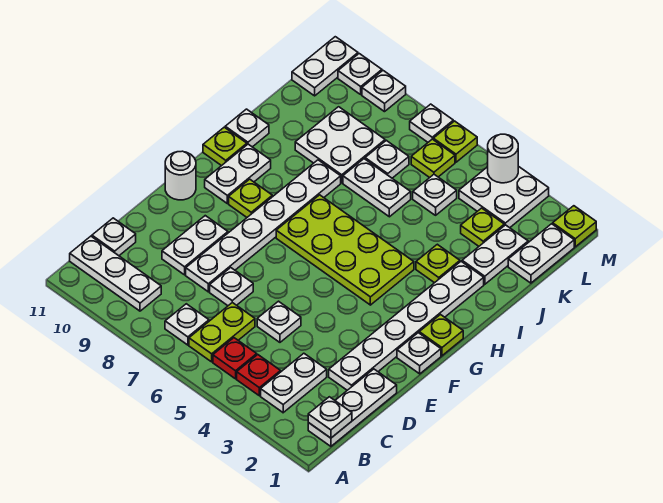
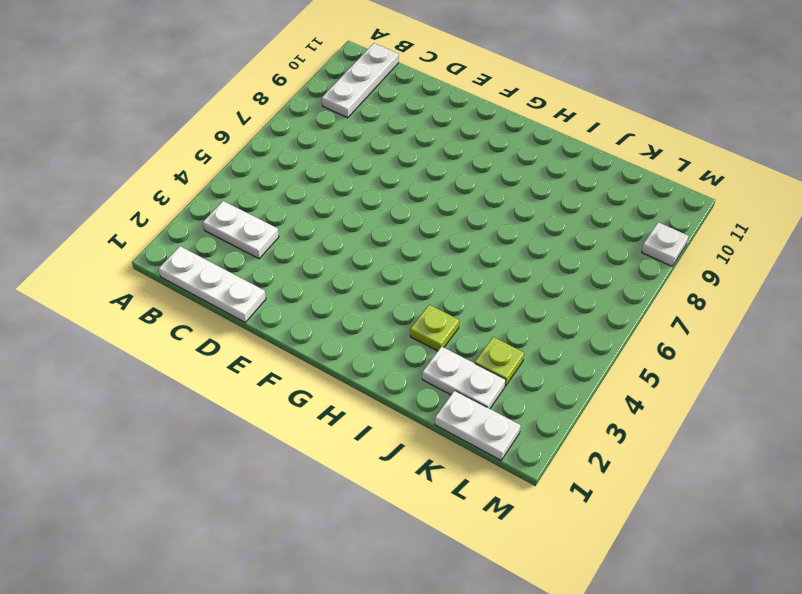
none -> red 1x1 plate [237,355,281,396]
none -> red 1x1 plate [213,338,257,379]
none -> lime 1x2 plate [189,303,255,362]
none -> white 1x1 plate [165,304,209,345]

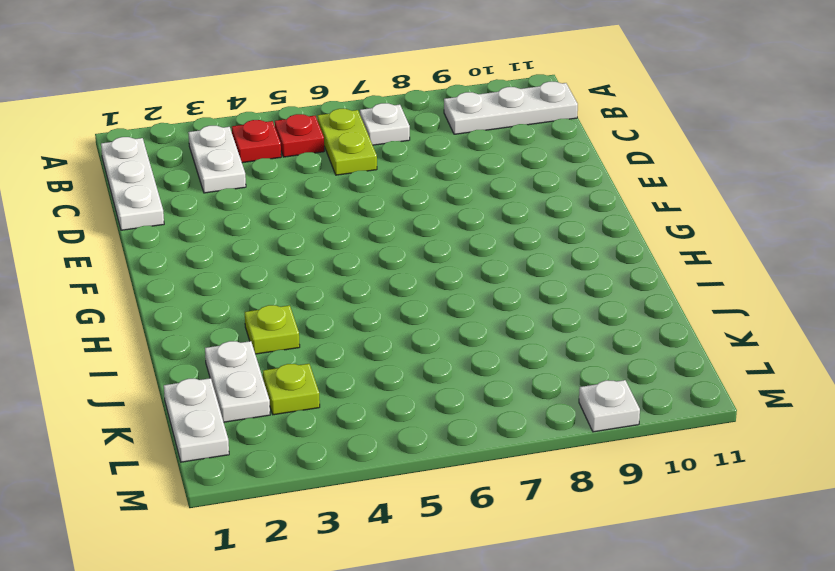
none -> white 1x1 plate [92,218,136,256]
none -> white 1x6 plate [329,261,484,390]
none -> white 1x1 plate [257,301,301,342]
none -> white 1x1 plate [210,268,253,306]

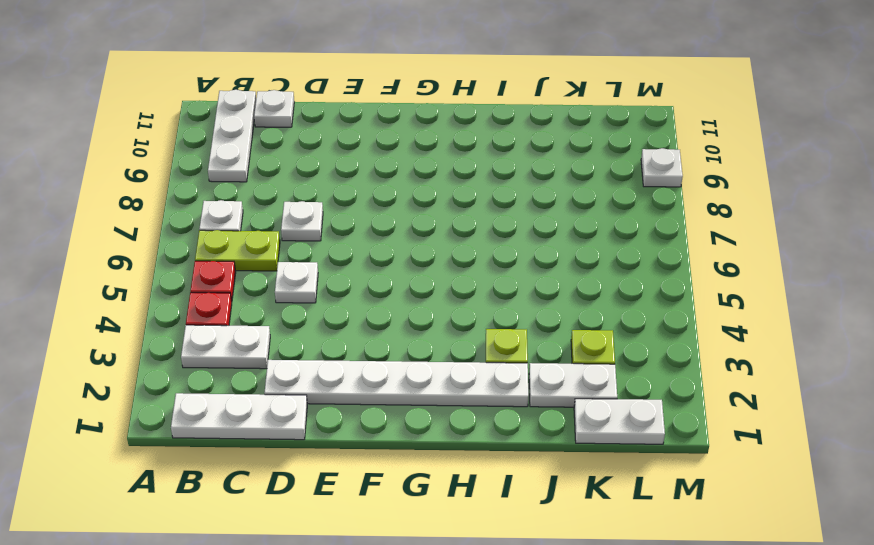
none -> white 1x6 plate [186,160,341,292]
none -> white 1x2 plate [162,216,228,275]
none -> white 1x1 plate [397,333,441,374]
none -> white 1x1 round brick [165,151,196,200]

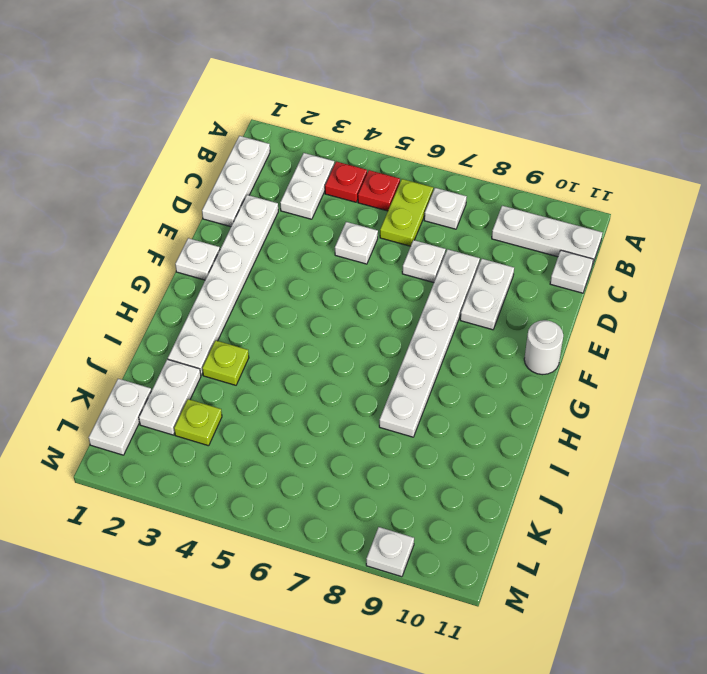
none -> lime 1x1 plate [419,315,463,356]
none -> lime 2x4 plate [276,195,414,305]
none -> lime 1x1 plate [229,179,272,217]
none -> white 1x2 plate [205,144,271,203]

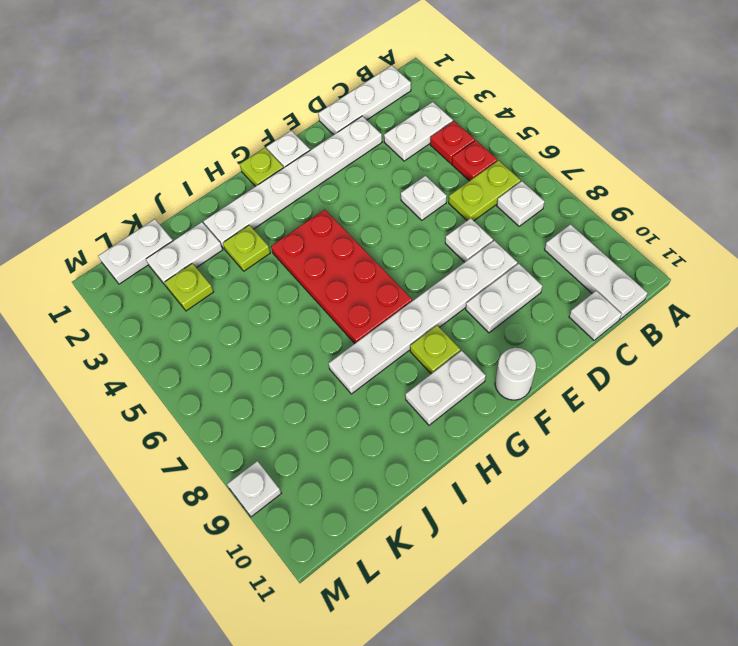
red 2x4 plate [271,209,412,343] -> lime 2x4 plate [276,195,414,305]
none -> lime 1x1 plate [203,127,247,166]
none -> white 1x1 plate [225,109,269,147]
none -> white 1x2 plate [343,159,411,217]
none -> white 2x2 plate [295,107,385,183]

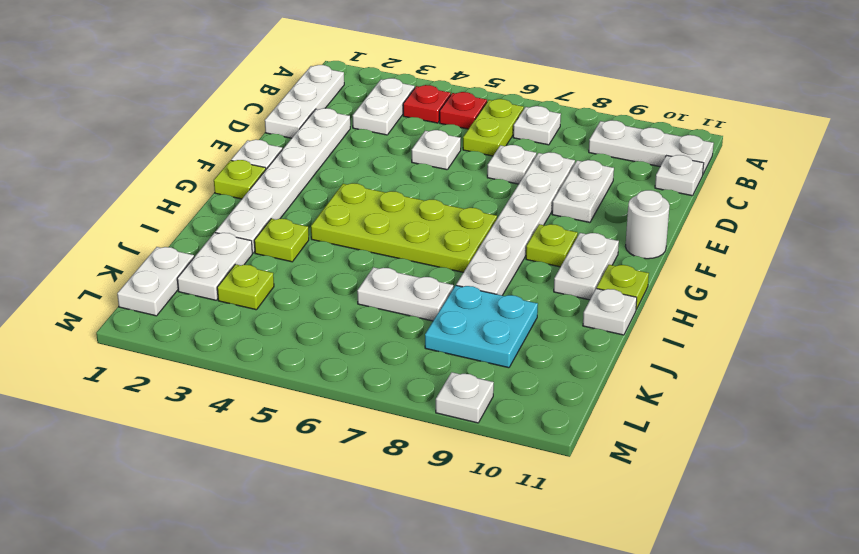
cyan 2x2 plate [425,286,538,368] -> white 2x2 plate [295,107,385,183]
none -> white 1x1 plate [413,175,457,215]
none -> white 1x1 plate [365,140,409,178]
none -> white 2x2 plate [459,166,549,228]
none -> lime 1x1 plate [411,139,455,178]

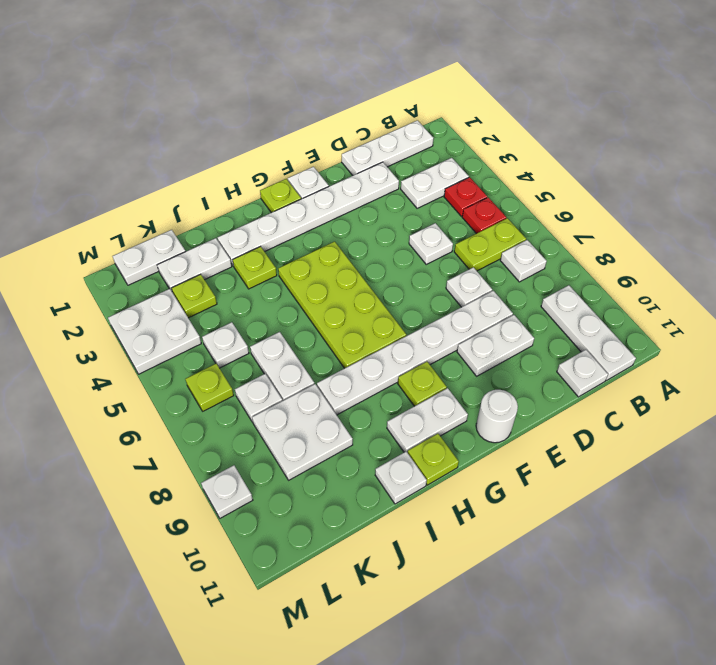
none -> white 1x2 plate [292,37,358,96]
none -> lime 1x1 plate [553,206,596,247]
none -> lime 1x1 plate [433,121,477,162]
none -> white 1x1 plate [410,104,453,142]

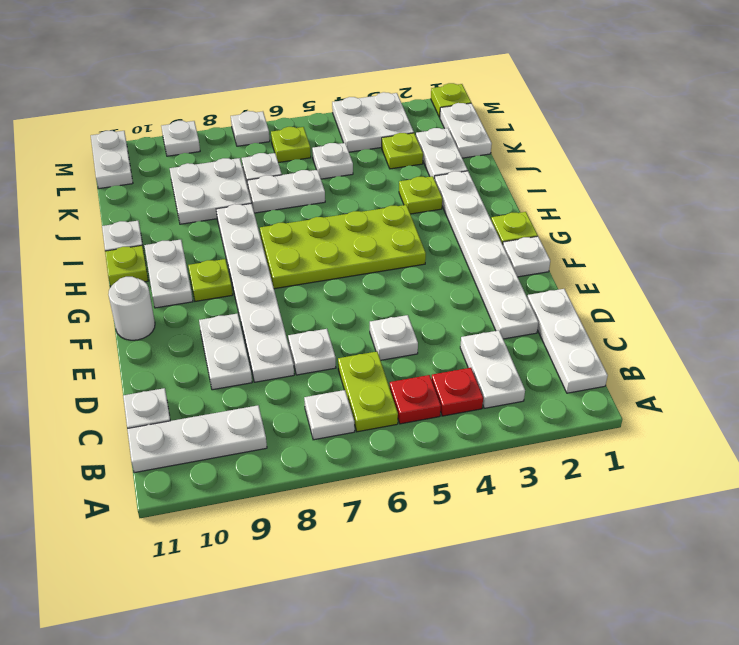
none -> lime 1x1 plate [433,121,477,162]
none -> white 1x1 plate [338,54,382,94]
none -> white 1x1 plate [308,397,352,438]
none -> white 1x1 round brick [488,134,518,183]

